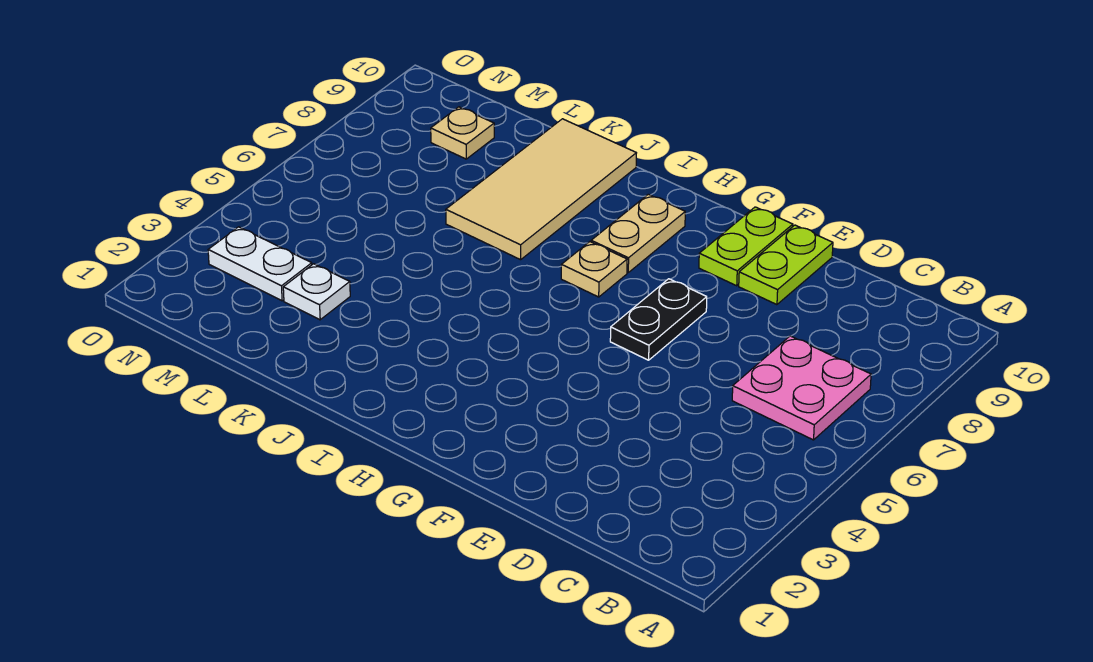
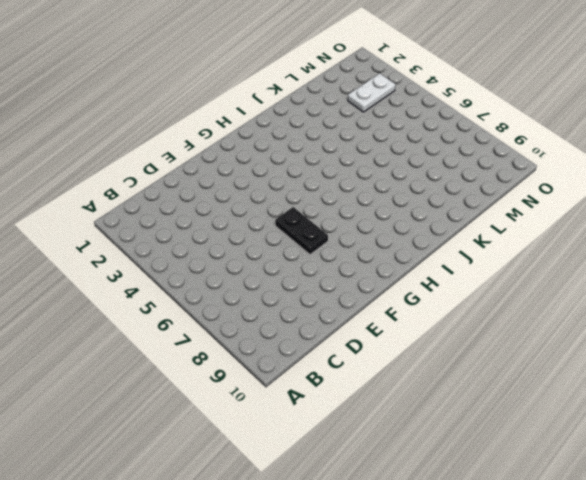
none -> pink 2x2 plate [732,336,871,440]
none -> lime 1x2 plate [739,225,833,305]

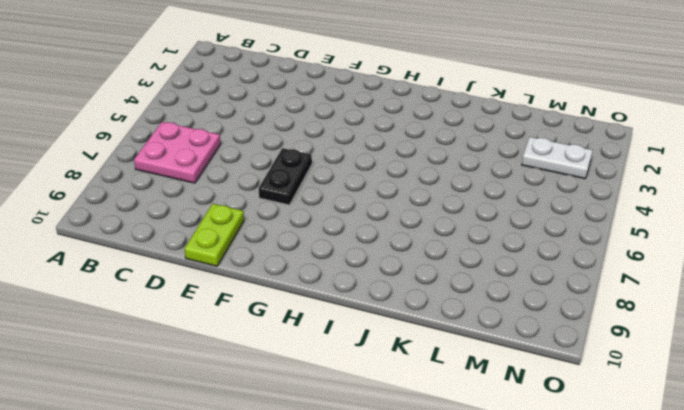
none -> lime 1x2 plate [699,207,793,286]
none -> tan 1x1 plate [561,242,627,297]

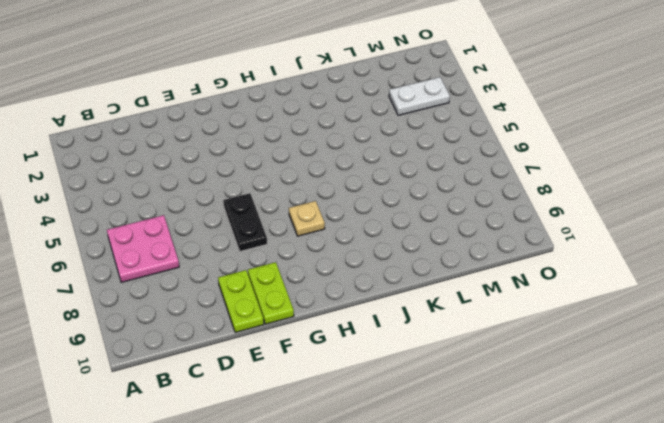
none -> tan 1x2 plate [591,194,685,272]
none -> tan 2x4 tile [446,119,636,260]

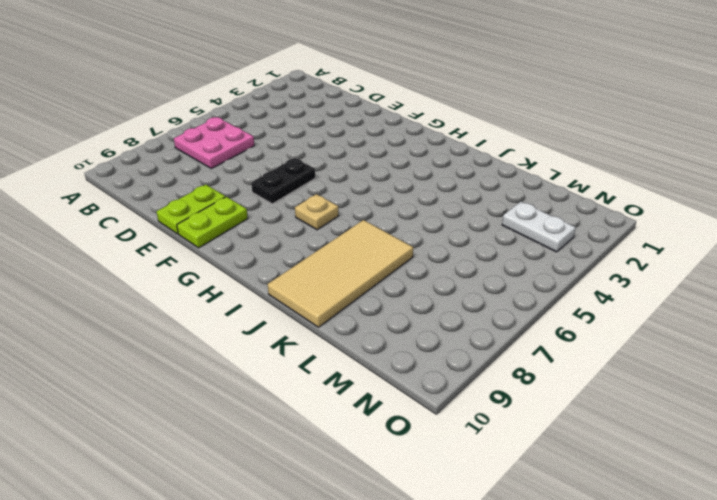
none -> tan 1x2 plate [591,194,685,272]
none -> white 1x1 plate [283,264,350,320]

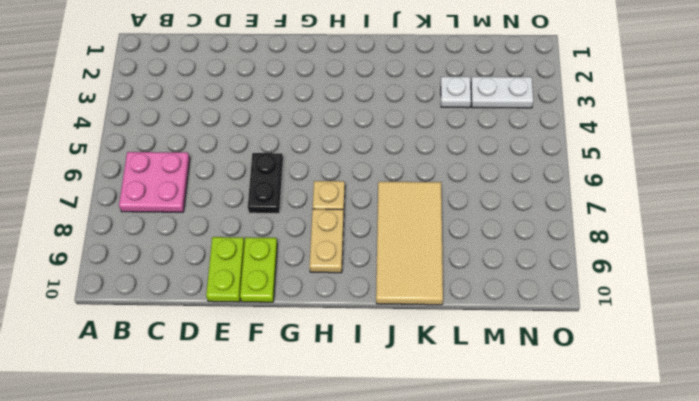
none -> tan 1x1 plate [431,107,494,159]

